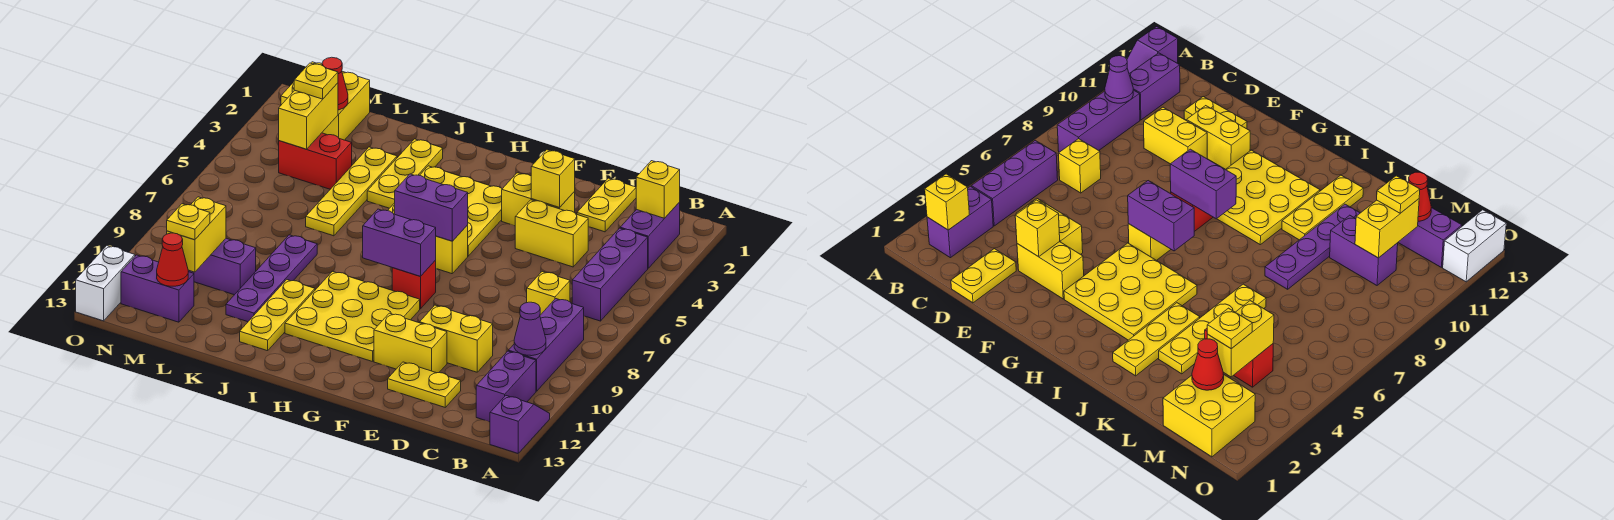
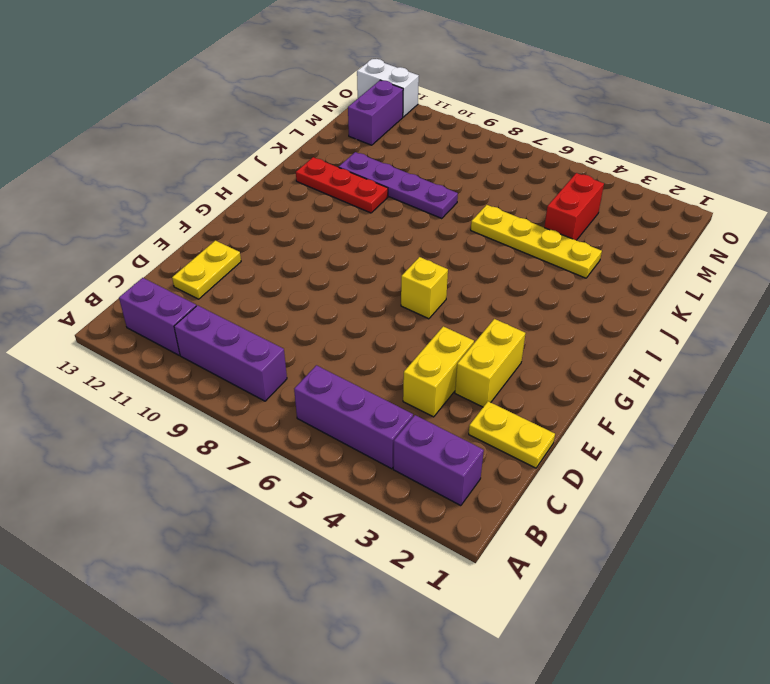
red 1x3 plate [296,157,388,213] -> yellow 1x3 plate [240,280,315,351]
none -> purple 1x2 slope [490,396,550,453]
none -> yellow 1x1 brick [527,272,570,315]
none -> yellow 1x2 brick [420,305,493,372]
none -> yellow 1x2 brick [374,313,447,373]

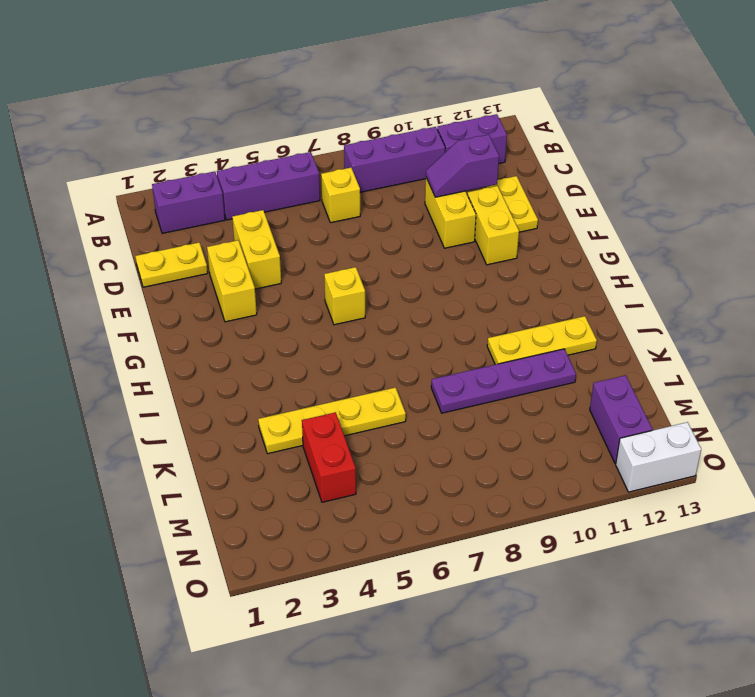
purple 1x2 slope [426,135,499,197] -> purple 1x2 slope moved to [490,396,550,453]
none -> yellow 3x3 plate [388,166,502,256]
none -> red 1x1 brick [392,260,436,309]
none -> yellow 3x3 plate [285,271,420,362]
none -> yellow 1x3 plate [367,139,443,208]

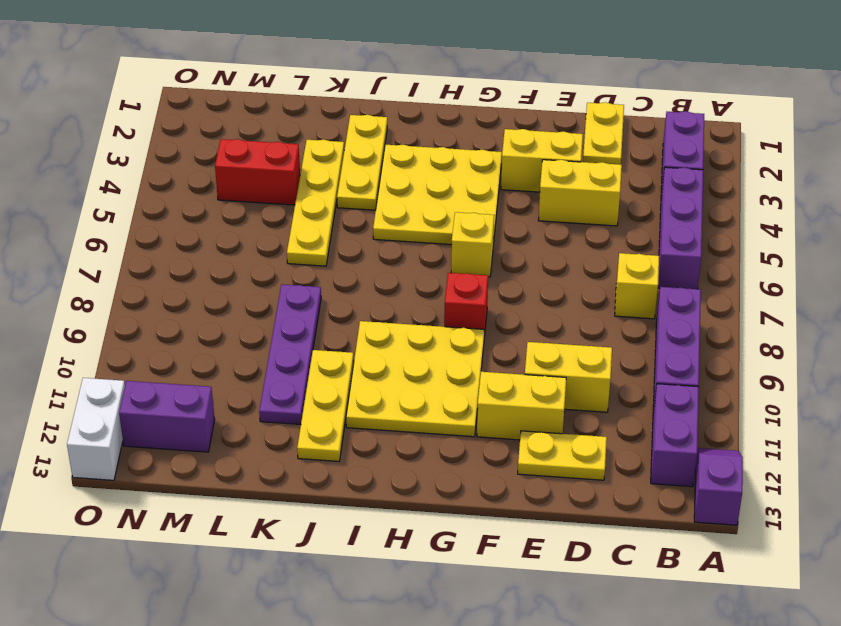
none -> purple 1x2 brick [188,238,256,295]
none -> yellow 2x2 brick [281,62,370,140]
none -> yellow 1x1 brick [636,161,680,218]
none -> purple 1x1 cone [514,302,546,356]

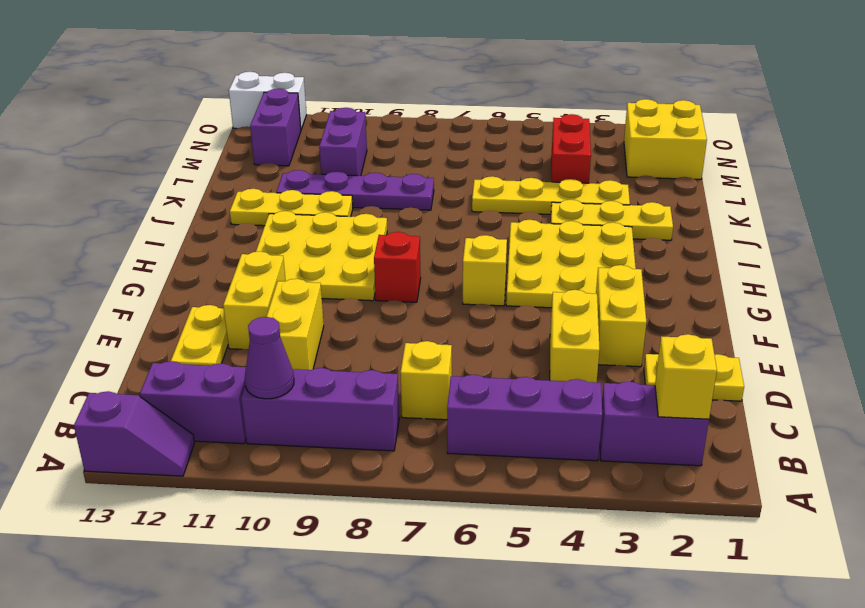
none -> yellow 1x1 brick [531,150,575,208]
none -> purple 1x2 brick [395,174,468,241]
none -> purple 1x2 brick [363,209,436,276]
none -> red 1x1 cone [322,57,348,110]

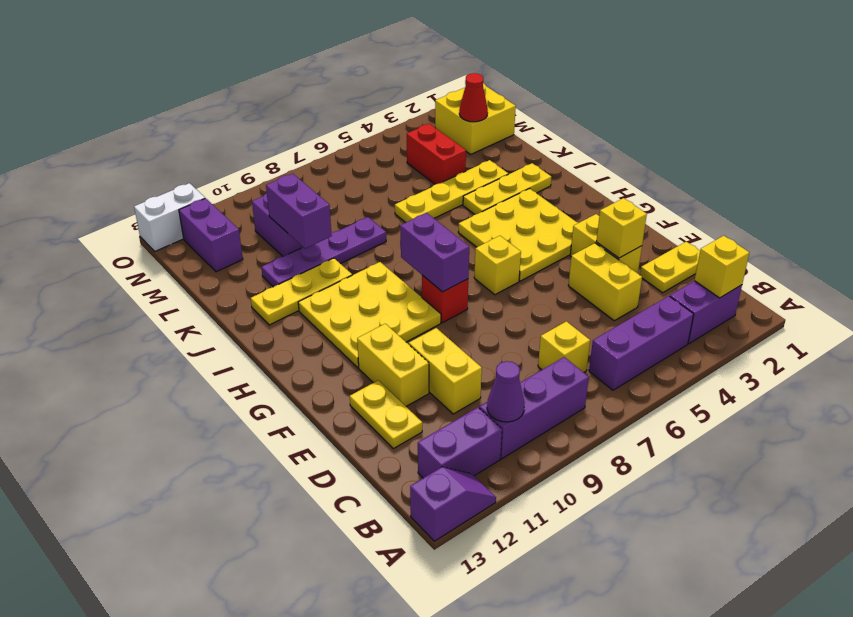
purple 1x2 brick [266,173,332,248] -> purple 1x2 brick moved to [395,174,468,241]
none -> yellow 1x2 brick [279,83,338,149]
none -> yellow 1x2 brick [167,197,226,272]
none -> red 1x1 cone [157,233,188,286]
none -> yellow 1x1 plate [294,63,338,99]

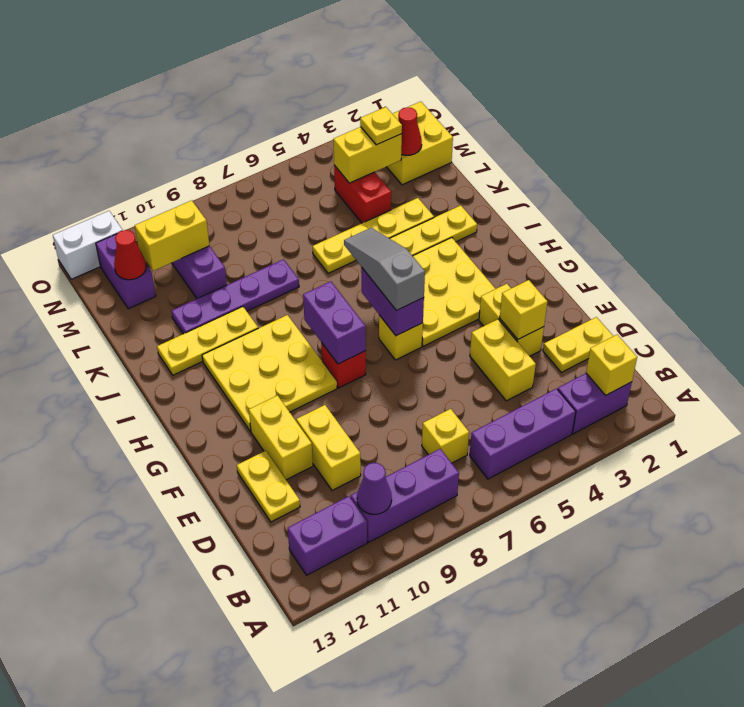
grey 1x3 slope [344,228,425,311] -> none
none -> purple 1x2 slope [490,396,550,453]
none -> yellow 1x1 plate [167,204,210,240]

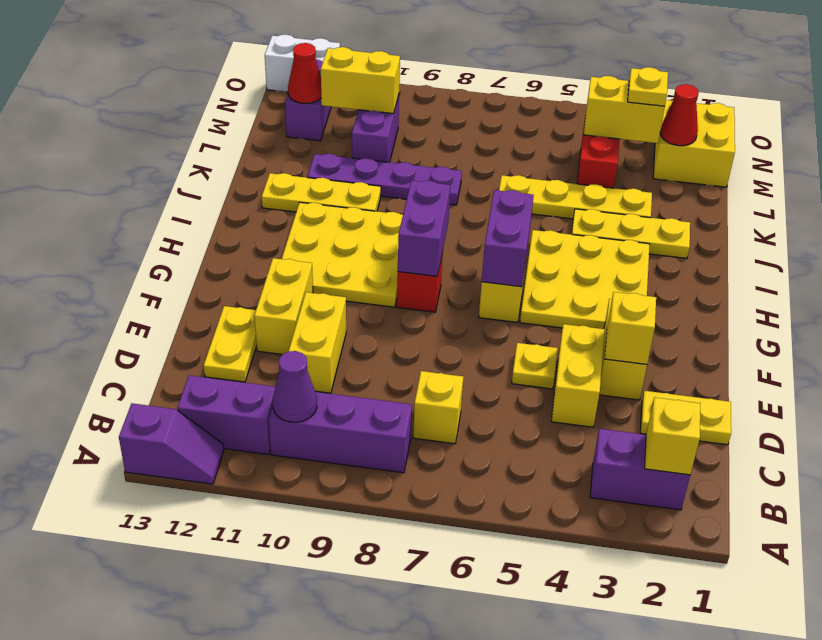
yellow 1x1 plate [512,343,558,389] -> yellow 1x1 plate moved to [167,204,210,240]
none -> purple 1x3 brick [572,228,648,321]

